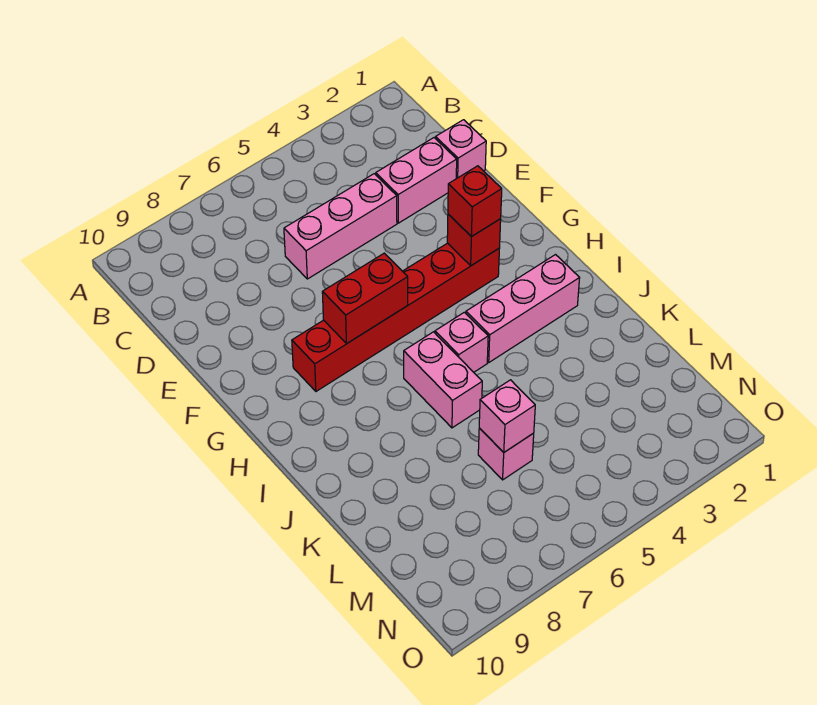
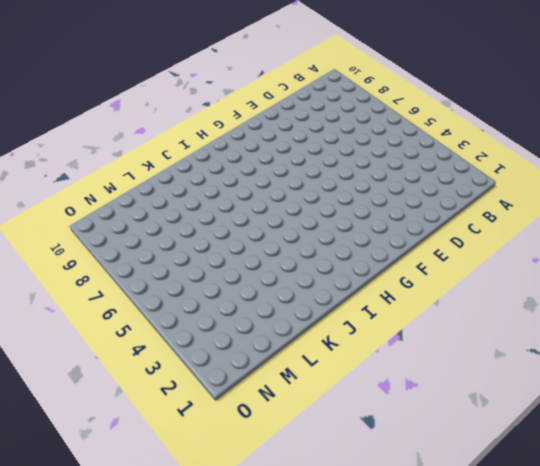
none -> pink 1x1 brick [435,120,486,179]
none -> pink 1x2 brick [376,138,457,223]
none -> pink 1x3 brick [284,174,397,279]

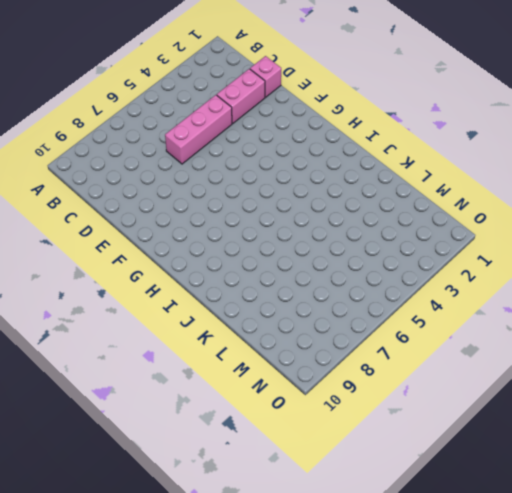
none -> red 1x6 brick [292,243,500,391]
none -> pink 1x3 brick [466,255,580,362]
none -> pink 1x1 brick [435,312,488,372]

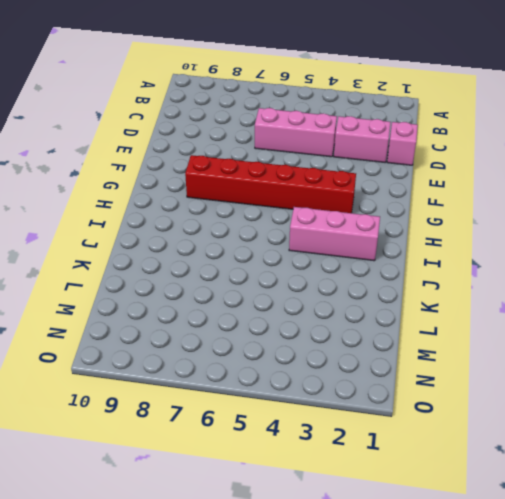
none -> pink 1x1 brick [435,312,488,372]
none -> pink 1x2 brick [404,332,482,428]
none -> pink 1x1 brick [478,428,534,480]

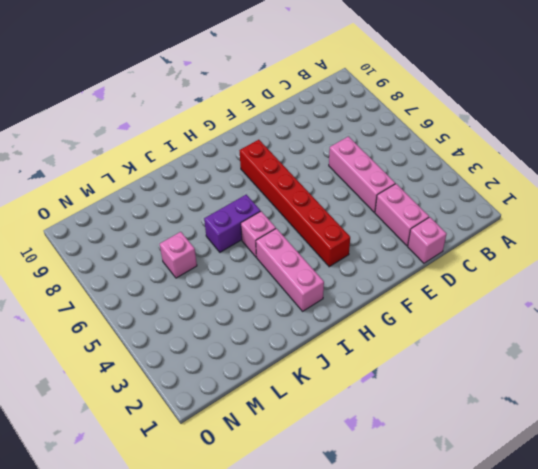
purple 1x2 brick [204,195,261,252] -> pink 1x2 brick [404,332,482,428]
none -> red 1x1 brick [447,214,501,266]
none -> red 1x2 brick [322,253,408,344]
none -> pink 1x1 brick [479,380,535,452]

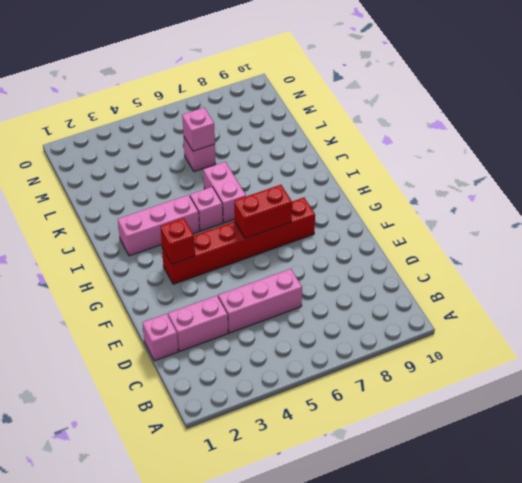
none -> red 1x1 brick [448,166,502,237]

